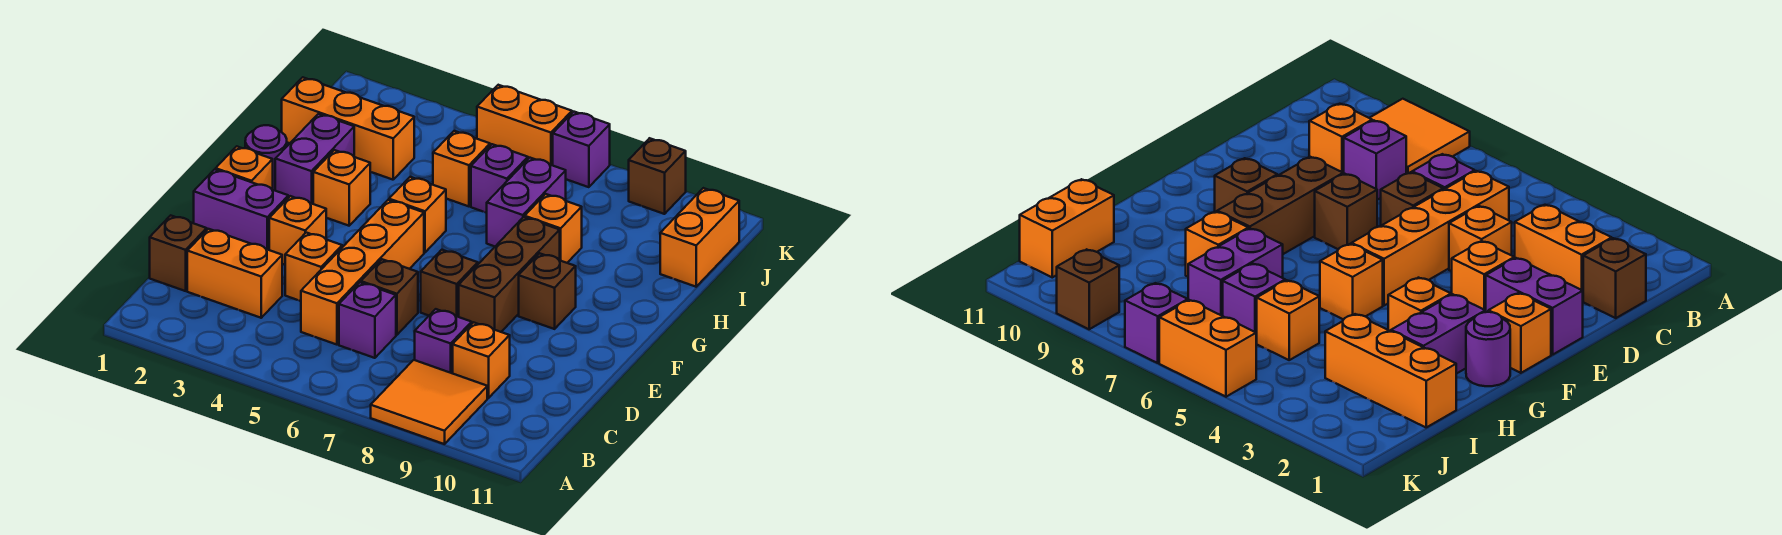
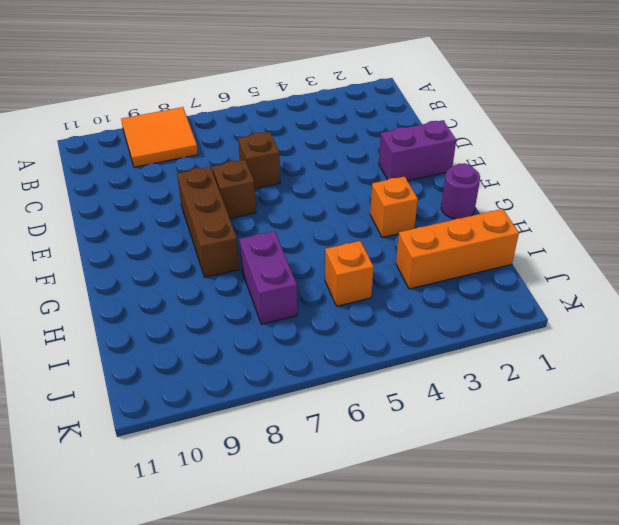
none -> brown 1x1 brick [150,215,207,291]
none -> orange 1x2 brick [187,229,282,318]
none -> orange 1x4 brick [301,200,424,345]

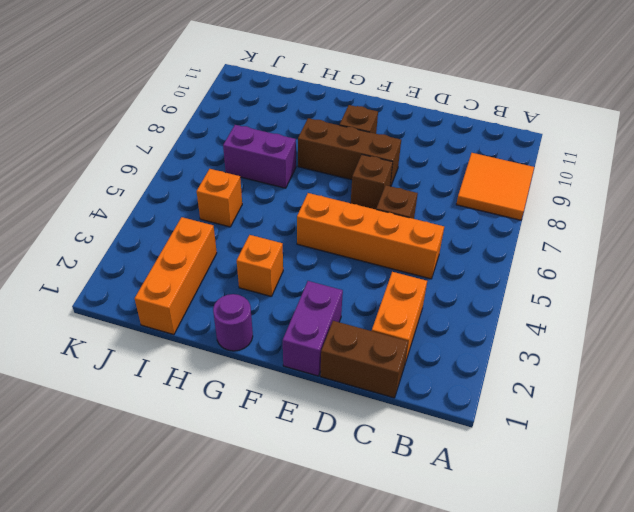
brown 1x2 brick [320,321,408,398] -> brown 1x1 brick [150,215,207,291]
none -> purple 1x1 brick [339,282,396,358]
none -> purple 1x1 brick [415,309,472,373]
none -> orange 1x1 brick [453,322,510,398]

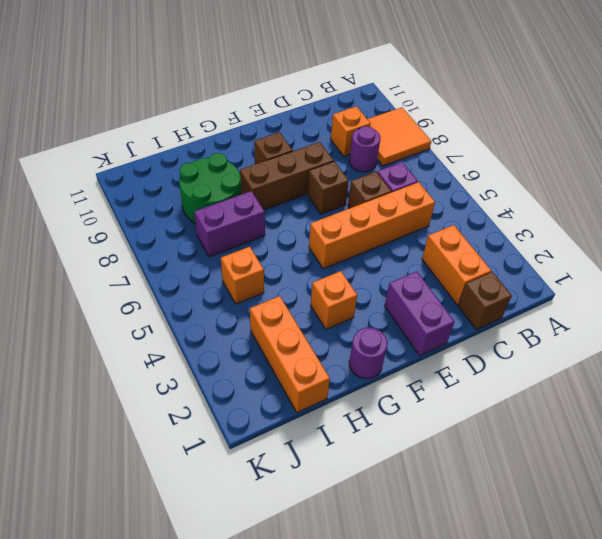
purple 1x1 round brick [349,126,380,172] -> purple 1x1 brick [415,309,472,373]
green 2x2 round brick [179,153,241,223] -> orange 1x1 brick [525,194,582,263]
none -> orange 1x1 brick [285,233,342,301]
none -> orange 1x1 brick [269,196,326,265]
none -> orange 1x1 brick [216,146,273,190]

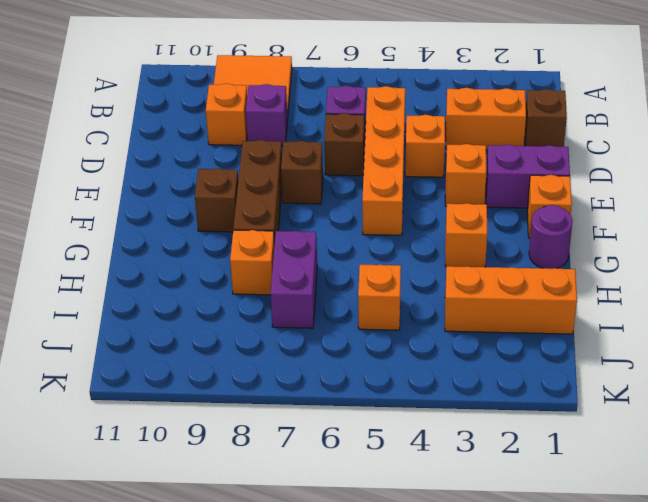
none -> purple 1x2 brick [275,114,354,204]
none -> orange 1x1 brick [389,177,446,252]
none -> purple 1x1 brick [471,144,528,213]

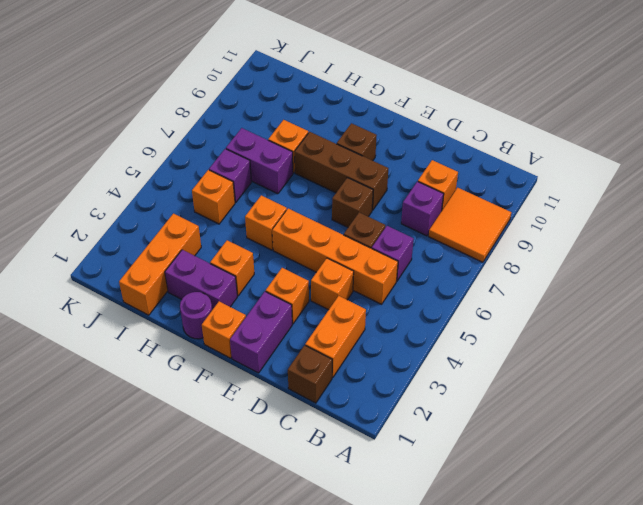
none -> orange 1x2 brick [660,188,739,287]
none -> orange 1x2 brick [477,85,572,165]
none -> purple 1x1 brick [553,112,610,187]

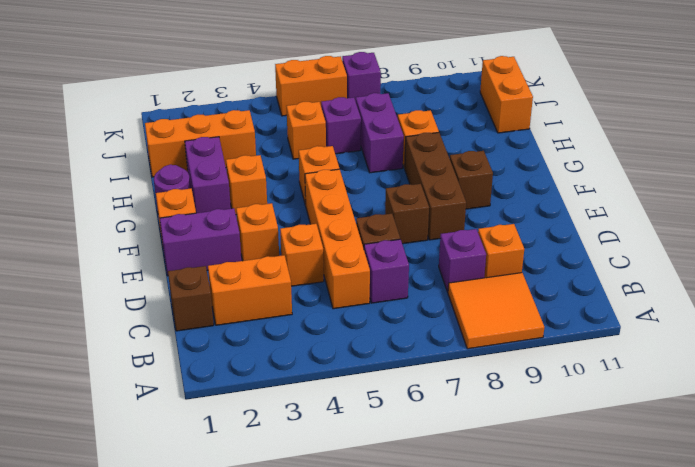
none -> brown 1x1 brick [629,138,686,214]

